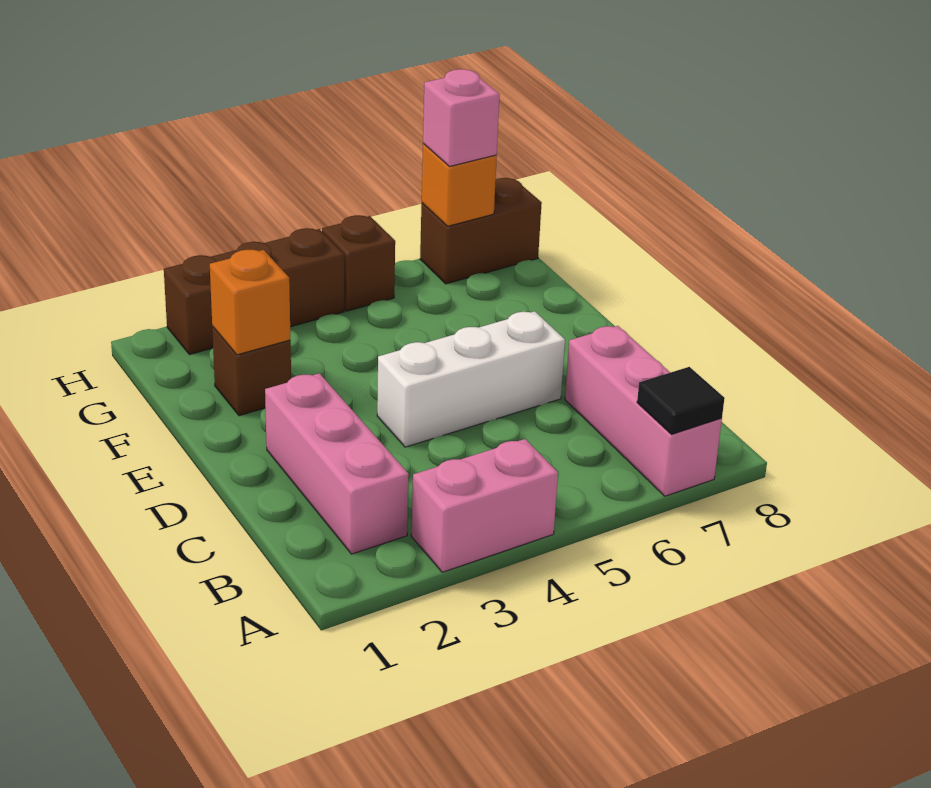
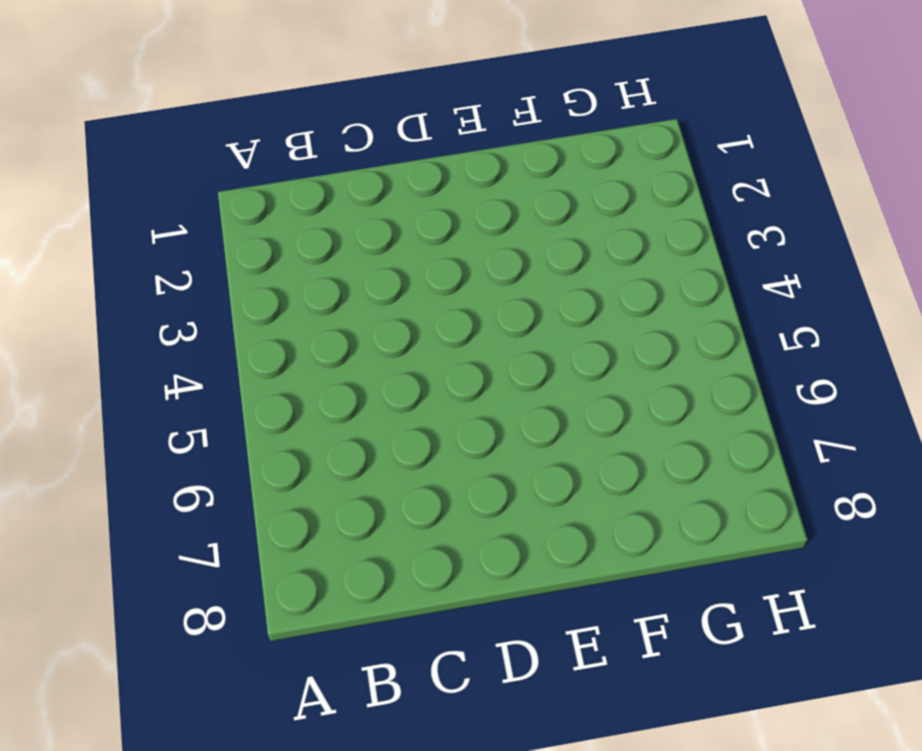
none -> pink 1x2 brick [411,439,558,572]
none -> pink 1x3 brick [565,326,722,496]
none -> pink 1x3 brick [265,373,409,554]

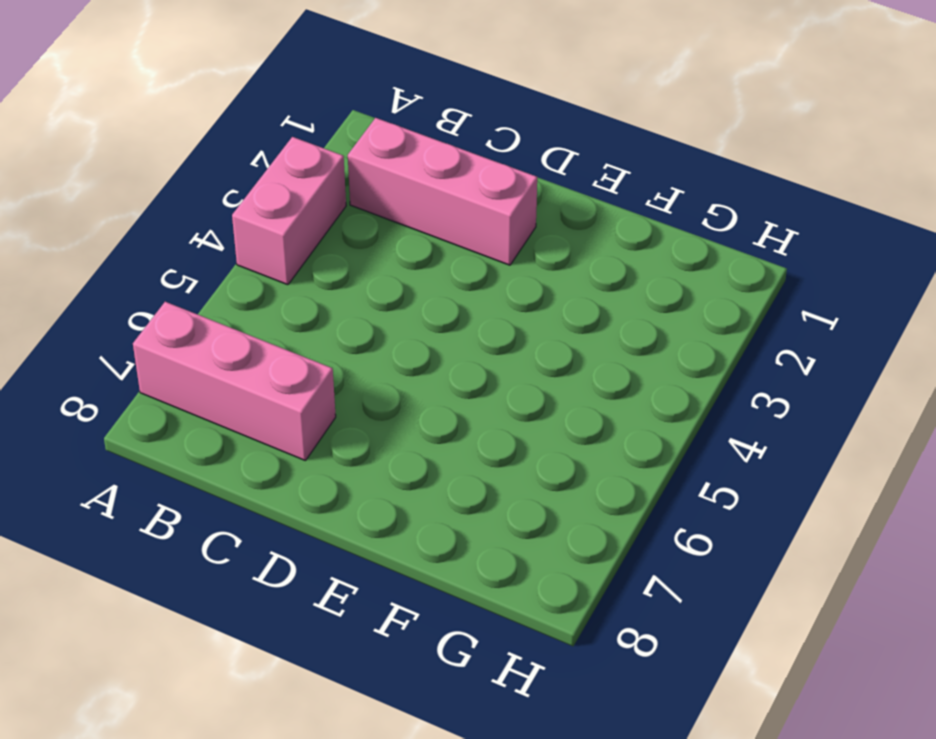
none -> white 1x3 brick [377,311,565,447]
none -> brown 1x1 brick [212,327,291,416]
none -> brown 1x3 brick [164,228,344,355]

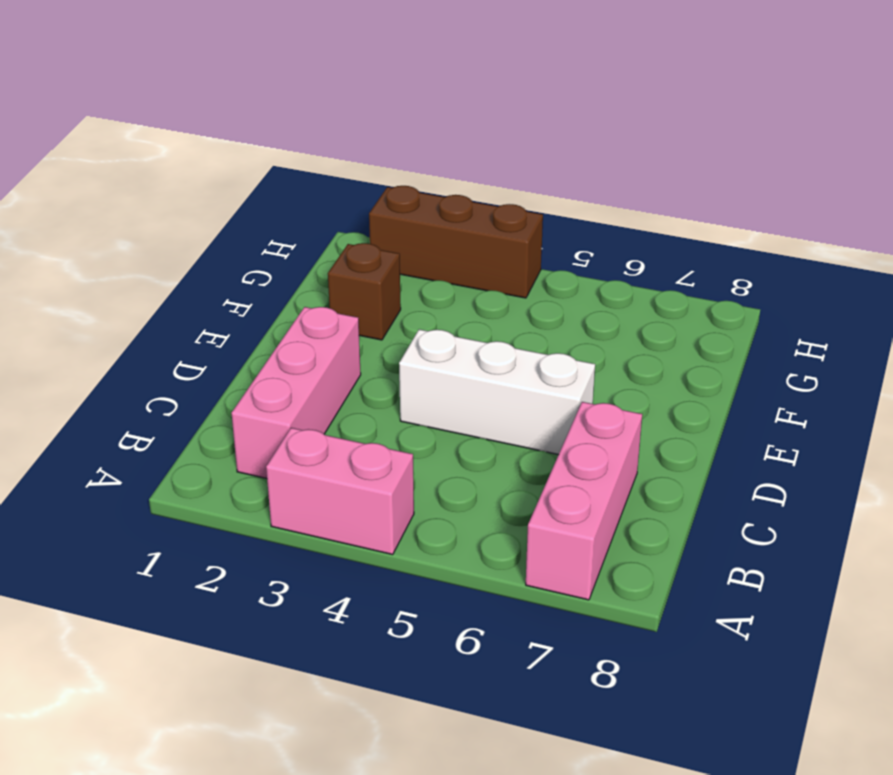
none -> brown 1x1 brick [322,215,395,311]
none -> brown 1x2 brick [420,178,542,284]
none -> black 1x1 tile [637,367,725,435]

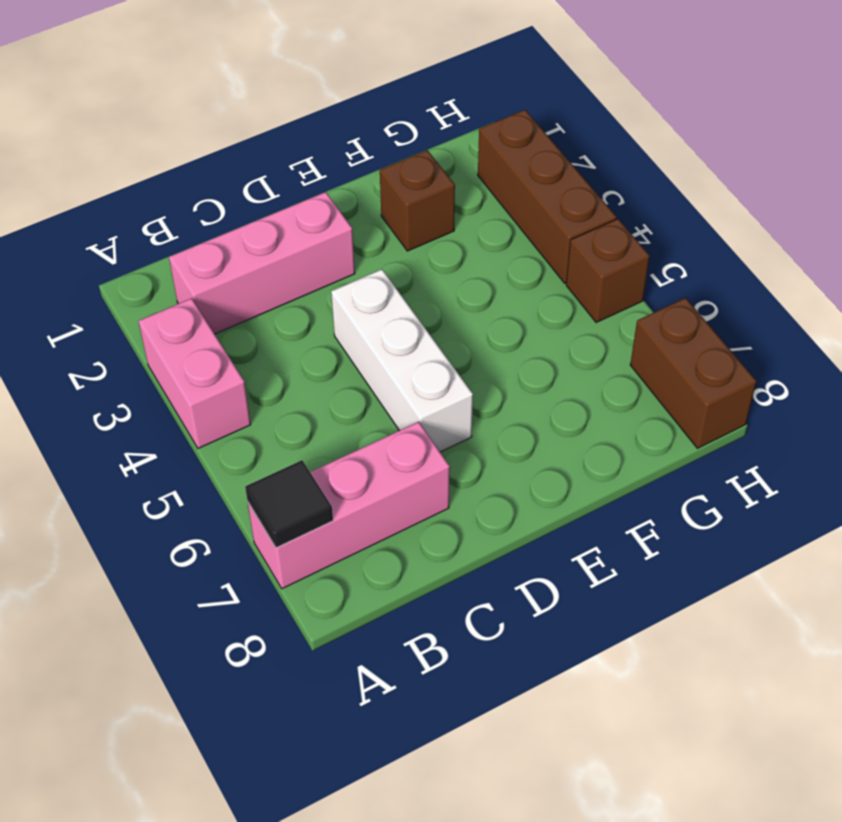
none -> orange 1x1 brick [210,250,290,355]
none -> orange 1x1 brick [422,144,497,226]
none -> pink 1x1 brick [423,69,500,167]

